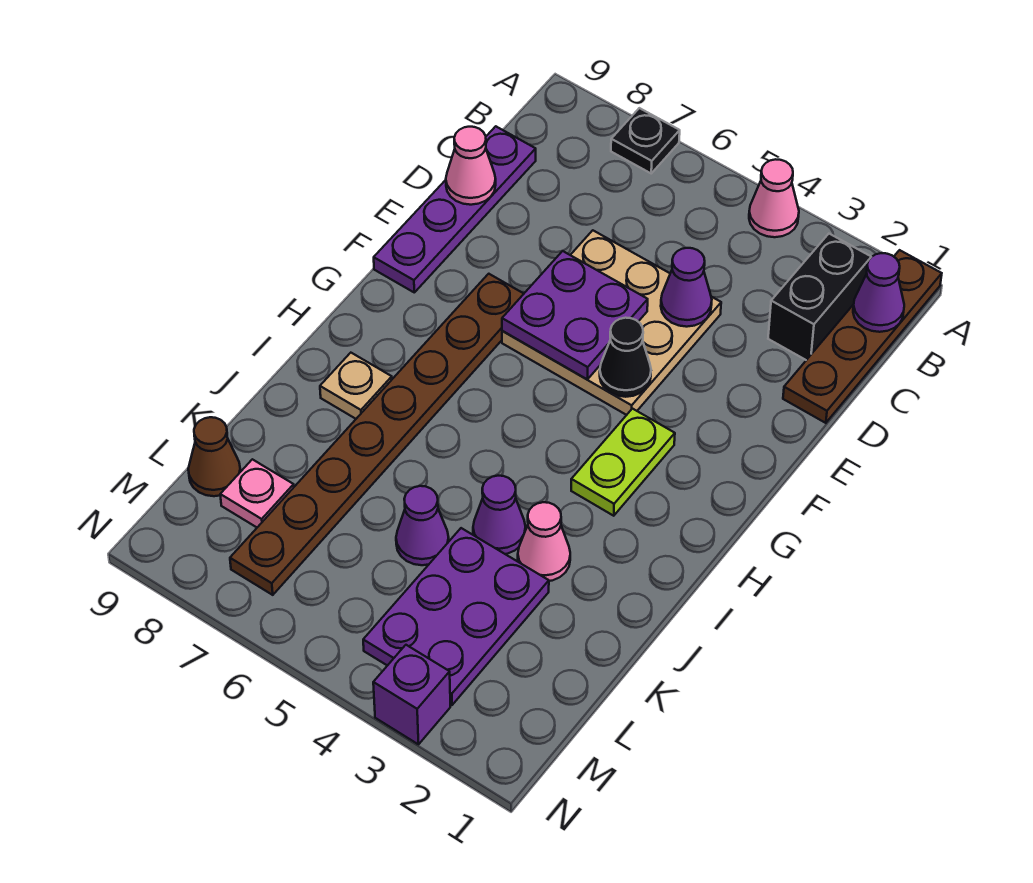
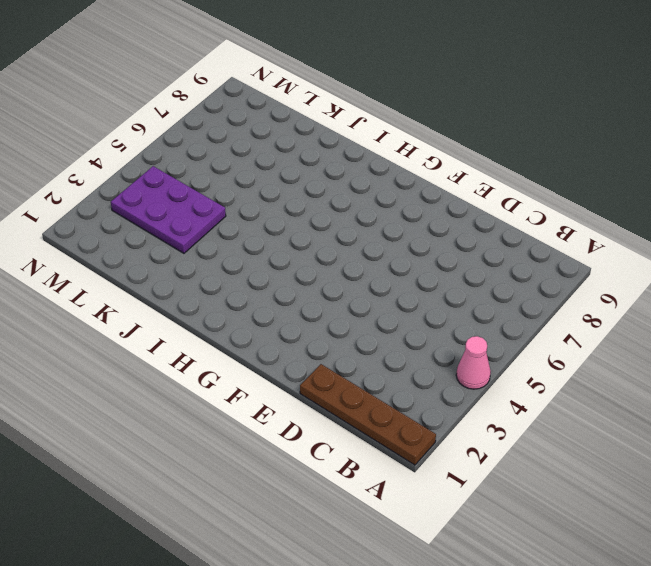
none -> black 1x1 plate [611,108,680,173]
none -> black 1x2 brick [768,234,871,360]
none -> purple 1x4 plate [374,126,536,292]

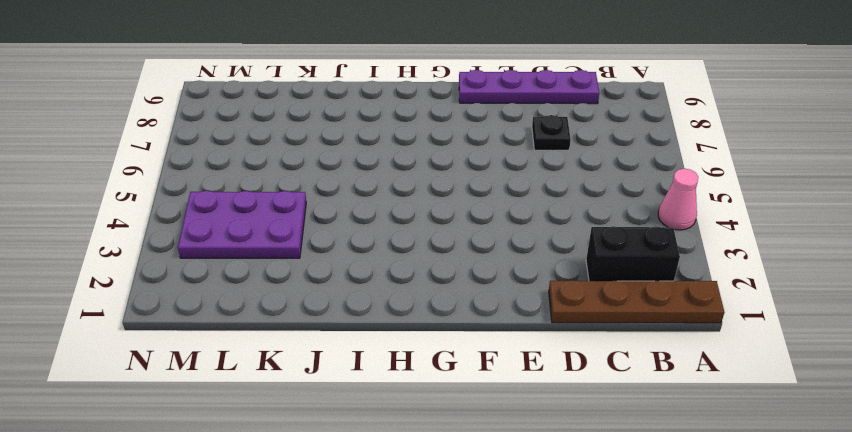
black 1x1 plate [532,115,571,150] -> black 1x1 plate moved to [611,108,680,173]
none -> tan 3x3 plate [502,230,721,415]
none -> brown 1x8 plate [230,274,524,595]
none -> lime 1x2 plate [571,409,675,516]

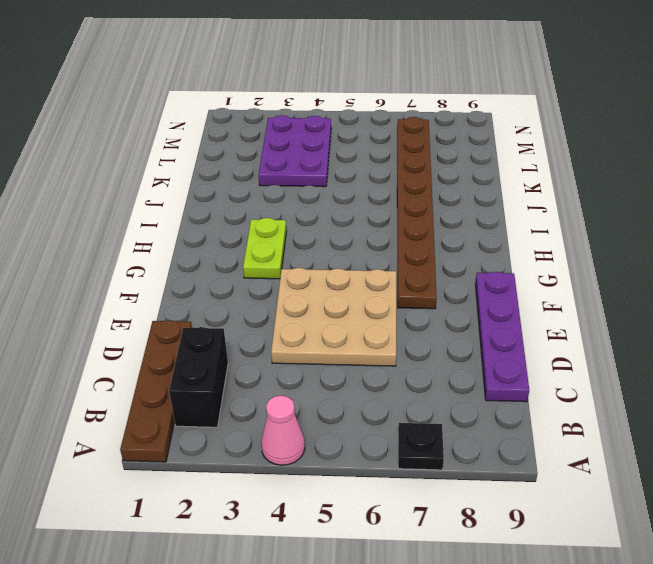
none -> tan 1x1 plate [320,353,392,419]
none -> pink 1x1 cone [518,502,570,581]
none -> purple 1x1 cone [473,476,526,554]

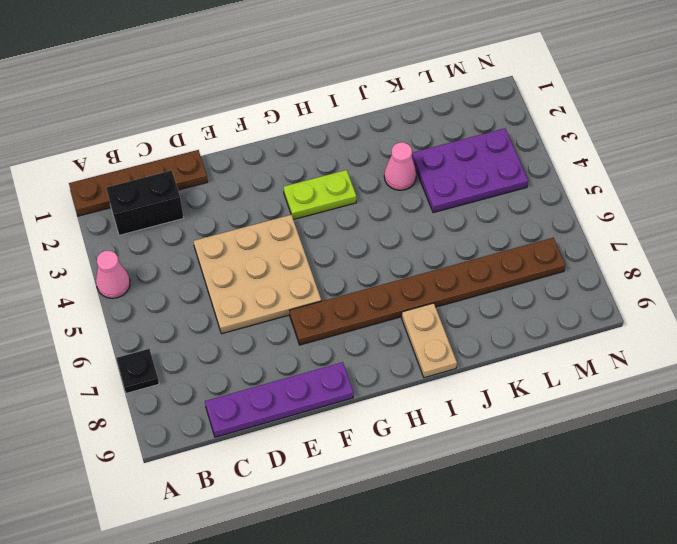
tan 1x2 plate [401,303,457,378] -> tan 1x1 plate [320,353,392,419]
none -> purple 1x1 cone [473,476,526,554]
none -> purple 1x1 cone [396,486,449,565]
none -> pink 1x1 plate [220,459,294,527]

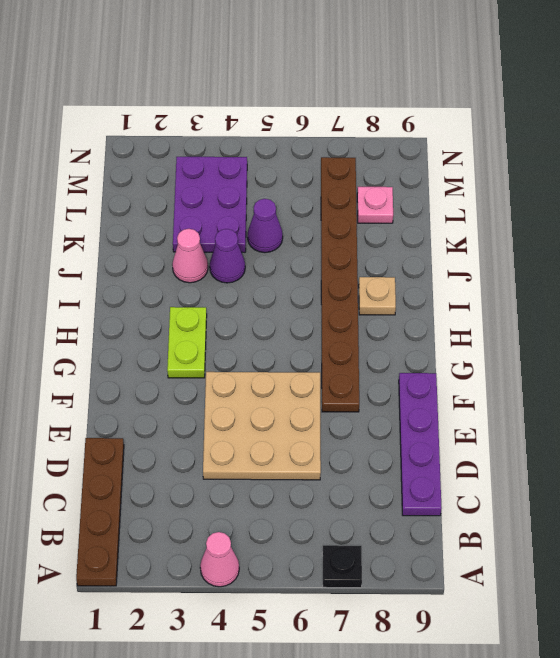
none -> black 1x2 brick [768,234,871,360]
none -> brown 1x1 cone [188,417,241,496]
none -> purple 1x1 brick [373,645,450,744]

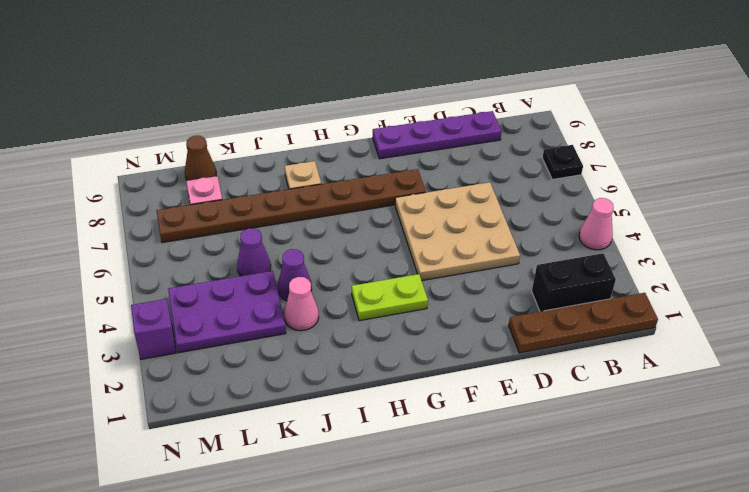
none -> purple 1x1 cone [853,253,904,332]
none -> purple 1x1 cone [661,248,712,327]
none -> pink 1x1 cone [446,127,496,205]

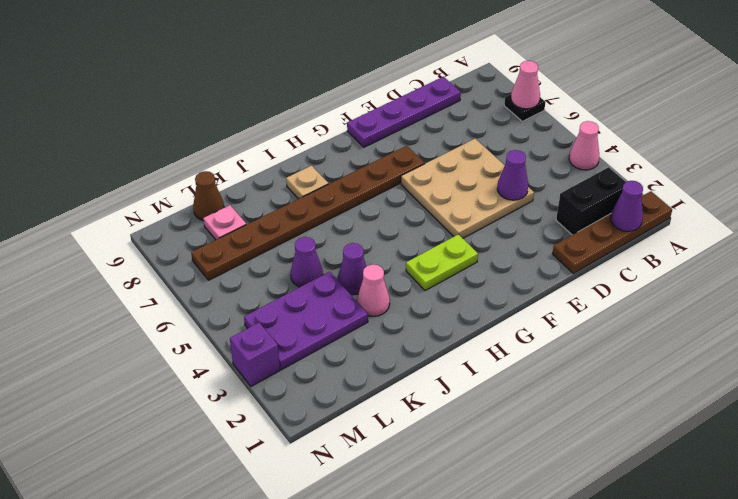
pink 1x1 cone [511,61,540,109] -> pink 1x1 cone moved to [446,127,496,205]
none -> purple 2x2 plate [502,251,648,379]
none -> black 1x1 cone [600,318,651,397]

